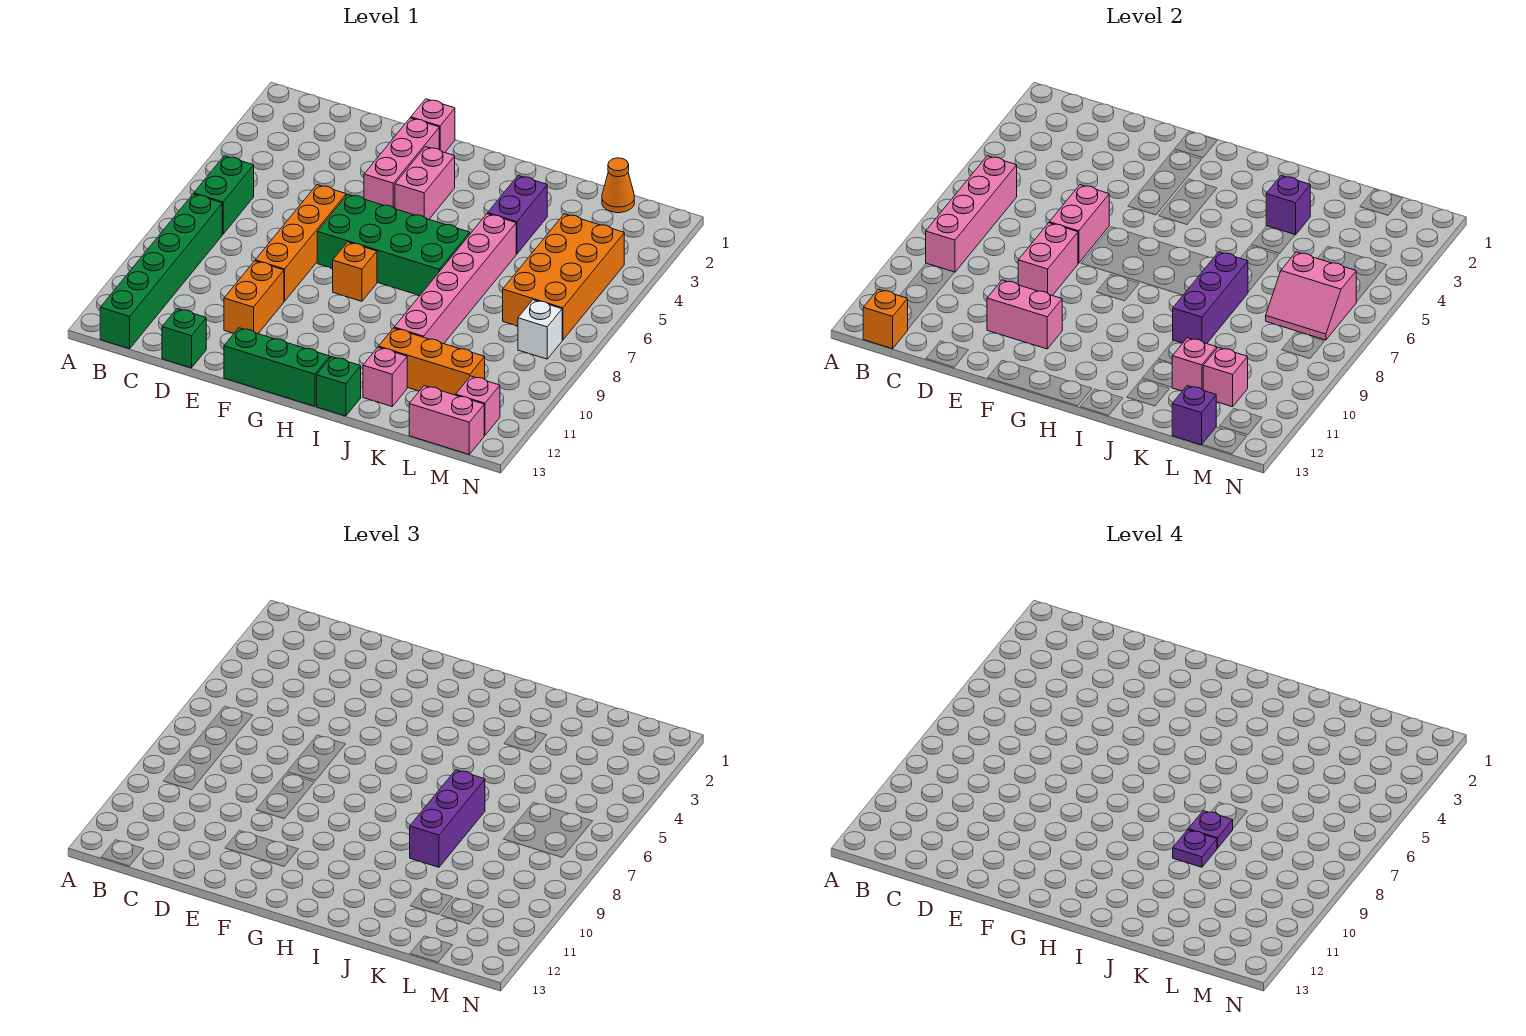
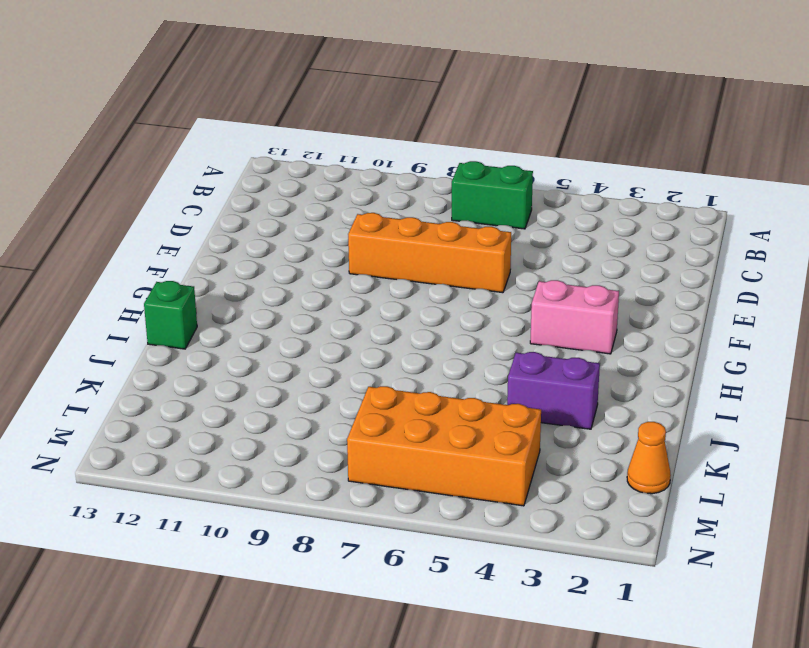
none -> green 1x6 brick [100,194,222,349]
none -> green 1x1 brick [162,309,206,368]
none -> orange 1x2 brick [224,261,284,334]
none -> pink 1x1 brick [411,99,455,153]

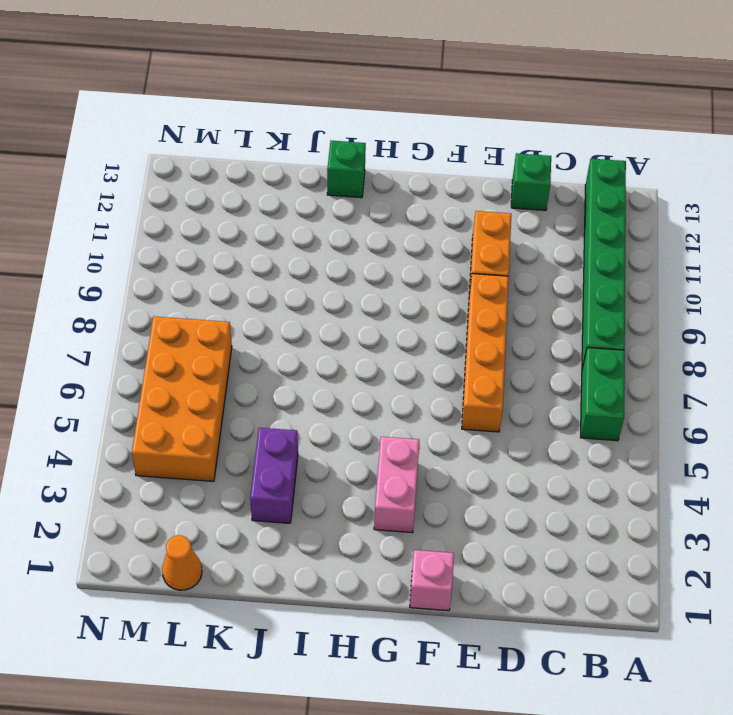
none -> pink 1x3 brick [364,118,439,208]
none -> green 2x4 brick [317,194,470,296]
none -> green 1x3 brick [224,328,330,406]
none -> orange 1x1 brick [333,242,377,301]

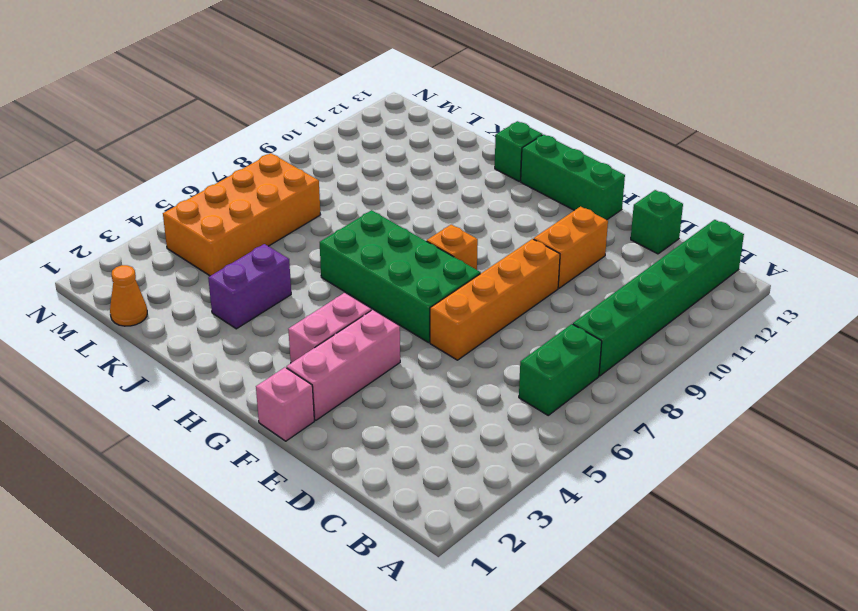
none -> pink 1x6 brick [394,214,516,344]
none -> orange 1x3 brick [379,328,485,395]
none -> pink 1x1 brick [363,347,407,406]
none -> pink 1x2 brick [409,386,484,454]

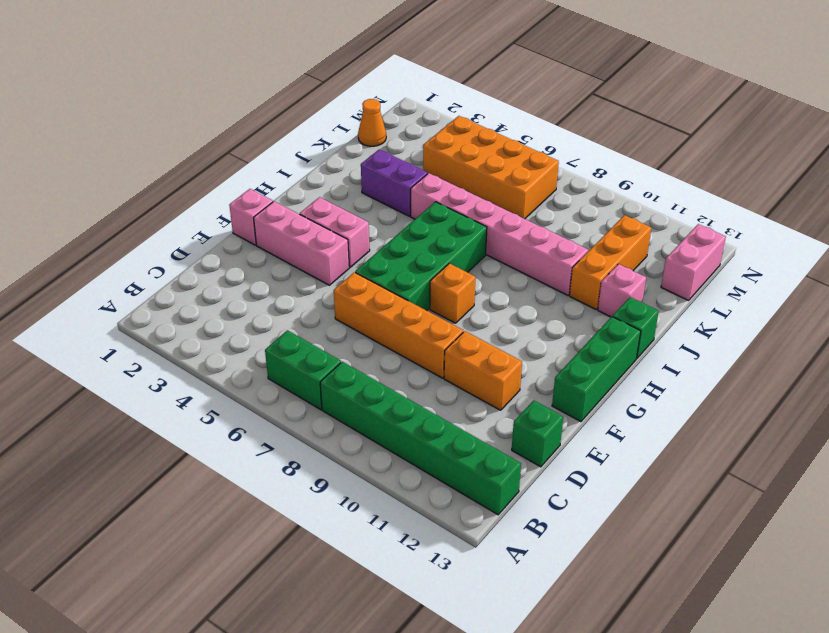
none -> white 1x1 brick [518,300,562,359]
none -> pink 1x1 brick [456,376,500,435]
none -> pink 1x4 brick [926,156,1017,272]
none -> orange 1x1 brick [863,289,908,349]

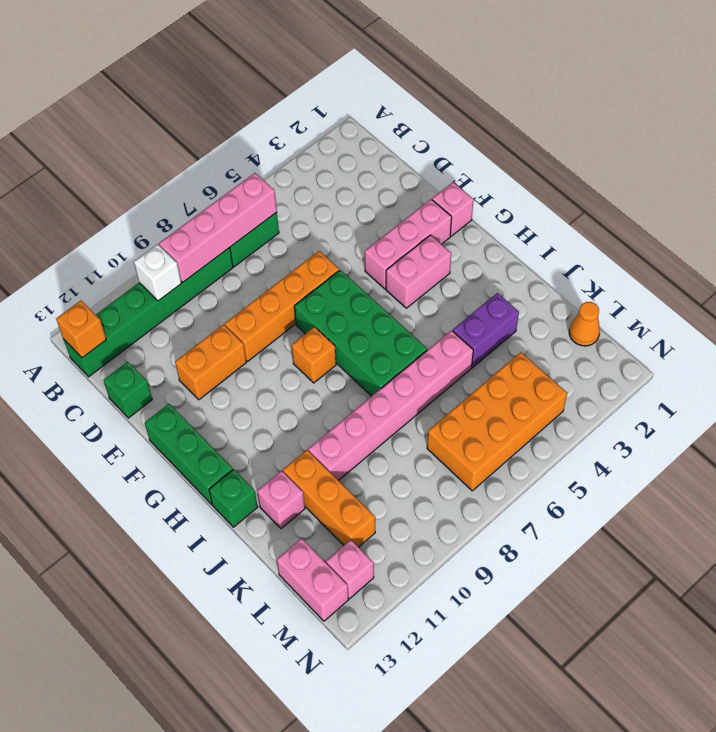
white 1x1 brick [134,244,181,301] -> white 1x1 brick moved to [518,300,562,359]
none -> pink 1x2 brick [1049,185,1109,263]
none -> pink 1x2 brick [1018,223,1078,296]
none -> pink 1x2 brick [987,280,1062,349]
none -> purple 1x1 brick [1266,176,1310,235]

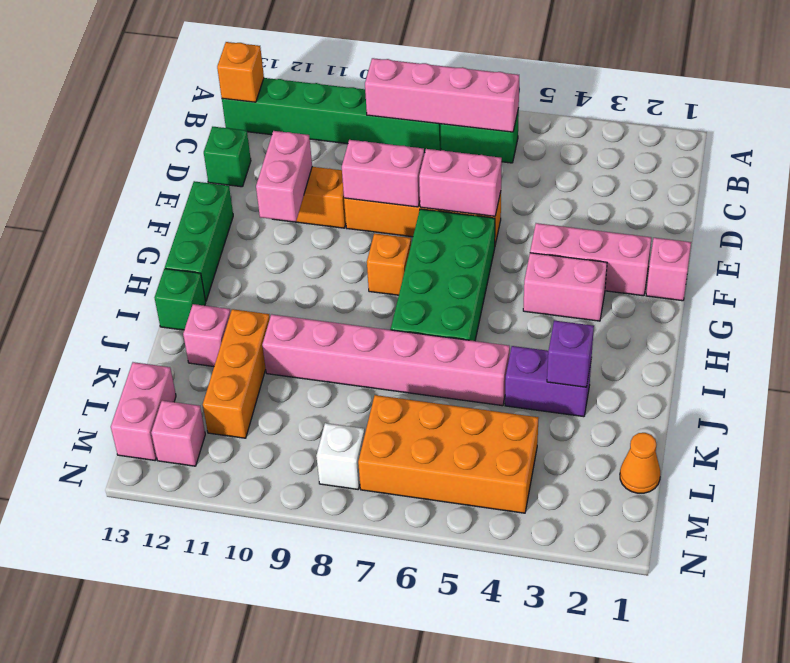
none -> purple 1x3 brick [1173,252,1248,344]
none -> pink 1x1 brick [1172,338,1217,391]
none -> pink 2x2 slope [1266,252,1356,340]
none -> pink 1x1 brick [1203,347,1248,407]

